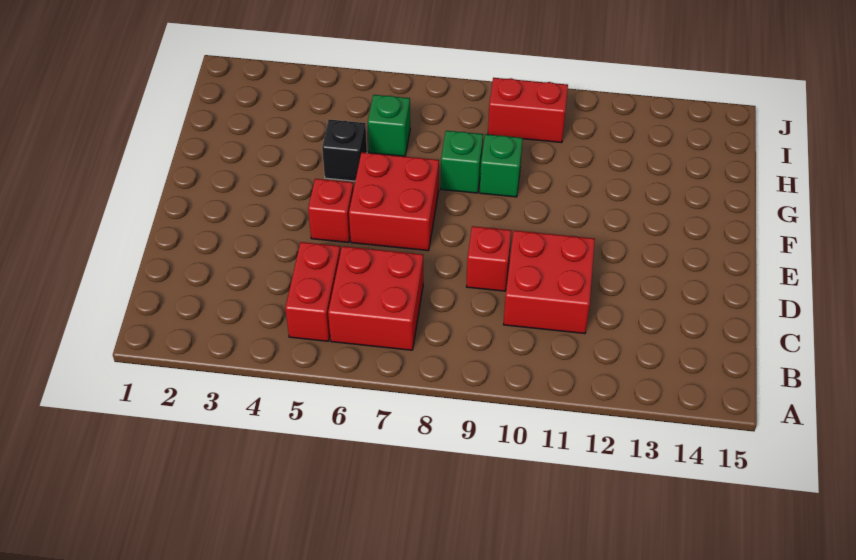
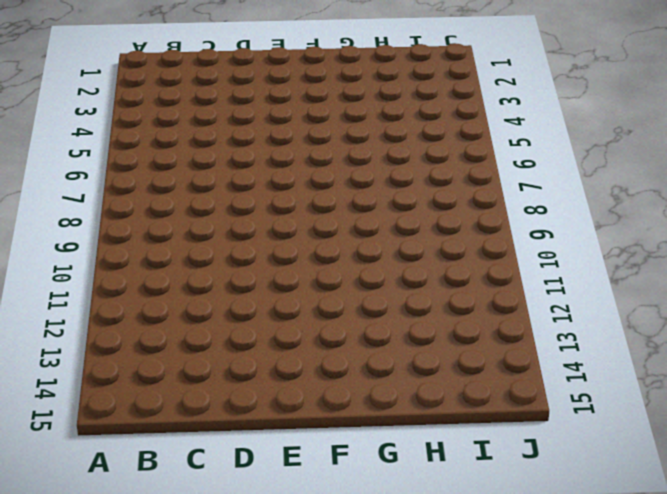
none -> red 1x2 brick [285,242,340,341]
none -> red 2x2 brick [328,246,423,350]

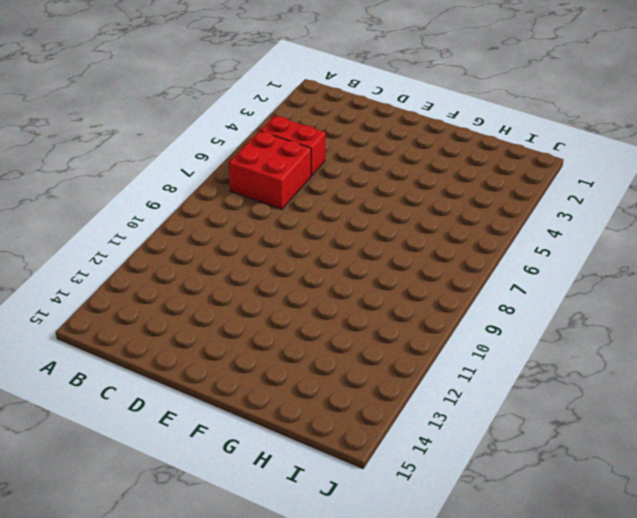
none -> red 2x2 brick [504,230,595,334]
none -> red 1x1 brick [467,226,511,291]

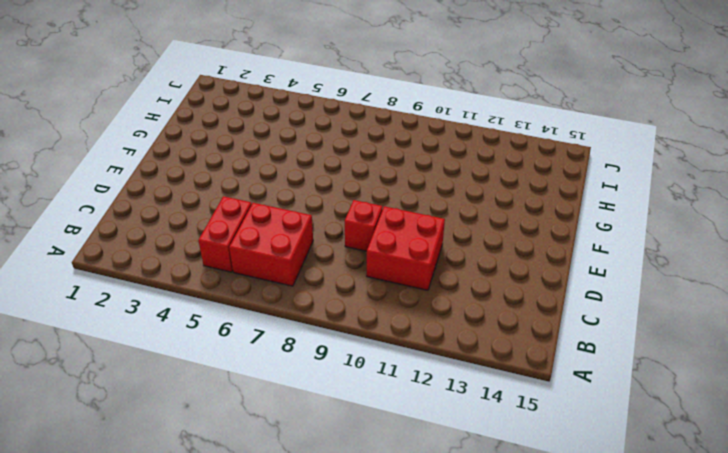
none -> red 1x1 brick [308,179,354,243]
none -> red 2x2 brick [349,152,439,251]

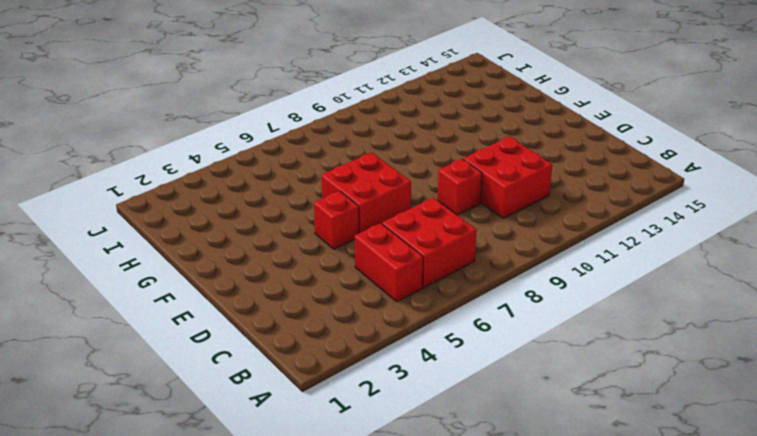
none -> black 1x1 brick [322,119,367,181]
none -> green 1x1 brick [441,131,483,193]

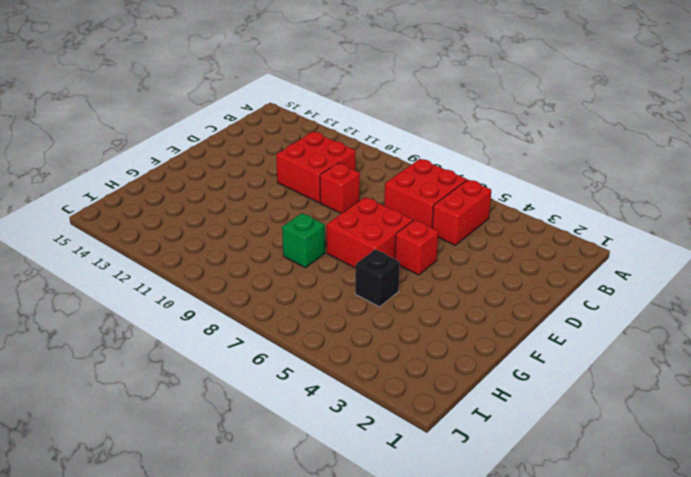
none -> green 1x1 brick [480,134,523,197]
none -> green 1x1 brick [368,95,410,156]

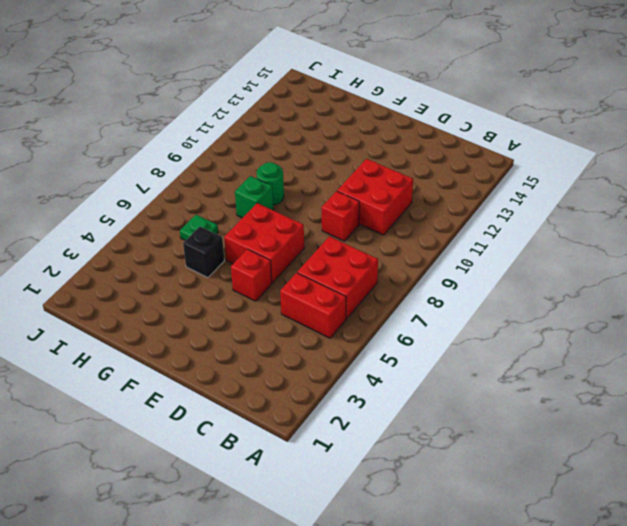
green 1x1 round brick [256,162,284,205] -> green 1x1 brick [480,134,523,197]
green 1x1 plate [180,215,218,241] -> green 1x1 brick [368,95,410,156]
none -> red 1x2 brick [488,78,568,143]

